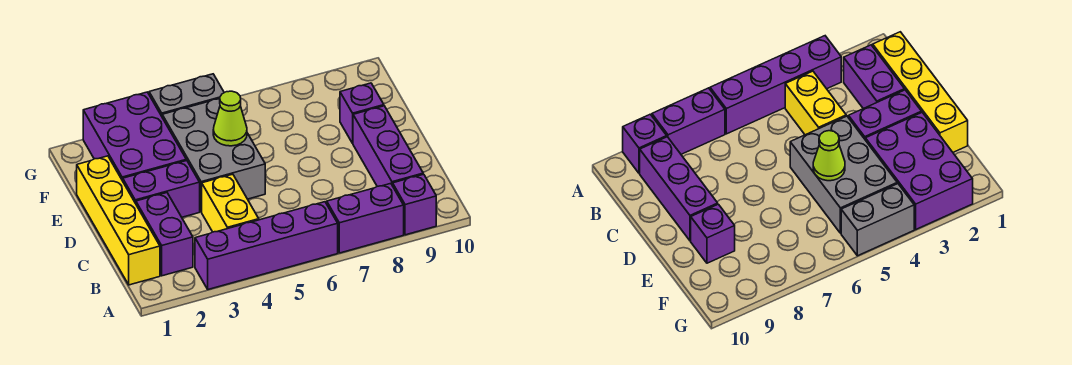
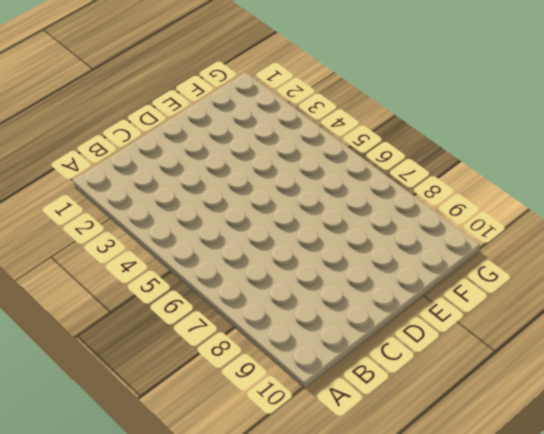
none -> purple 1x4 brick [195,202,338,289]
none -> purple 1x2 brick [327,183,404,253]
none -> purple 1x1 brick [393,174,436,235]

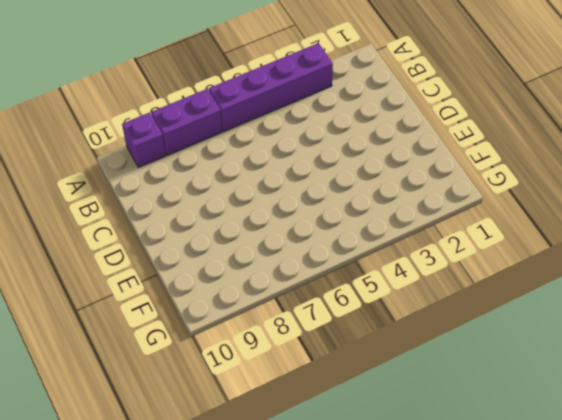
none -> yellow 1x4 brick [77,156,160,285]
none -> purple 1x2 brick [136,193,193,276]
none -> yellow 1x2 brick [202,174,259,232]

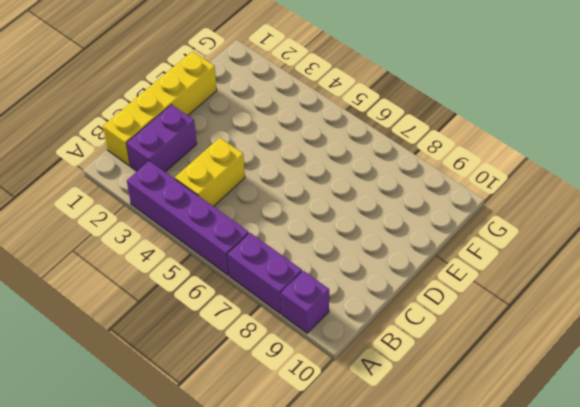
none -> purple 1x3 brick [353,106,423,186]
none -> purple 1x2 brick [123,161,200,217]
none -> grey 2x3 brick [162,99,265,212]

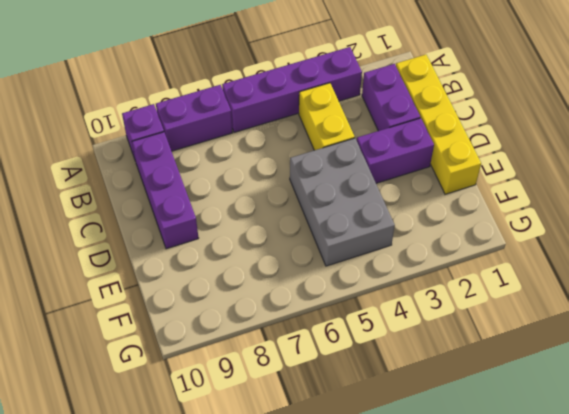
none -> purple 2x3 brick [83,92,186,181]
none -> purple 1x1 brick [340,83,384,143]
none -> grey 1x2 brick [149,74,224,116]

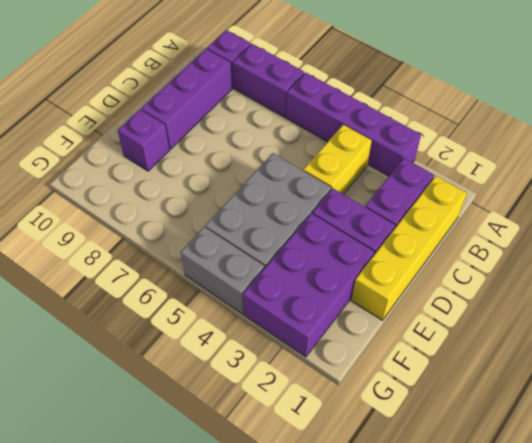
none -> lime 1x1 cone [213,91,247,146]

